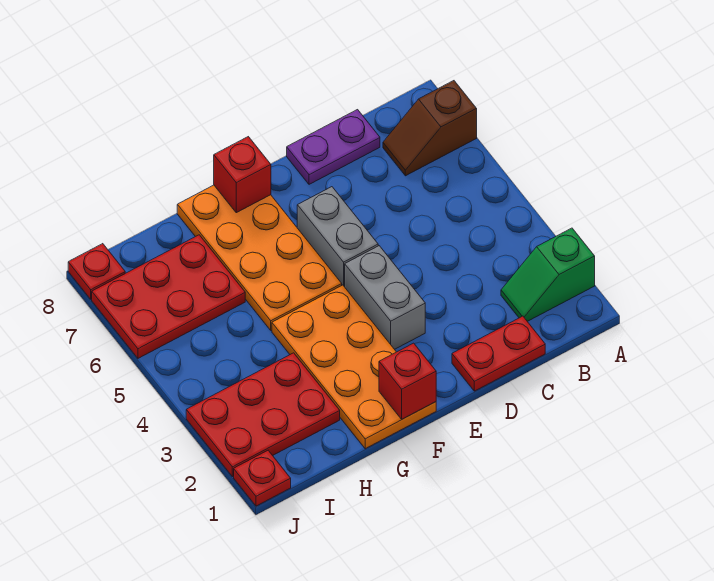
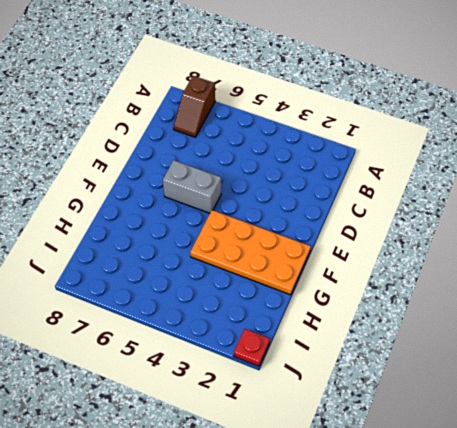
none -> green 1x2 slope [501,228,595,321]
none -> red 1x2 plate [452,316,545,391]
none -> purple 1x2 plate [287,110,380,184]

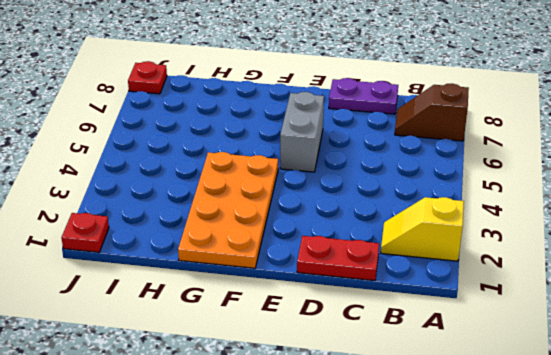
yellow 1x2 slope [381,197,464,261] -> green 1x2 slope [501,228,595,321]
none -> grey 1x2 brick [345,246,425,349]
none -> orange 2x4 plate [177,185,342,330]
none -> red 2x3 plate [186,353,340,477]

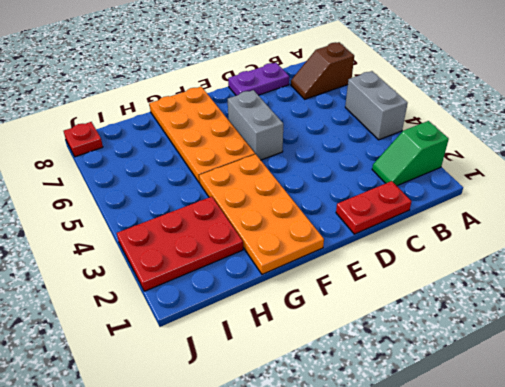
grey 1x2 brick [345,71,408,140] -> grey 1x2 brick moved to [345,246,425,349]
none -> red 2x3 plate [92,235,245,358]
none -> red 1x1 plate [234,451,291,506]
none -> red 1x1 brick [379,343,436,419]

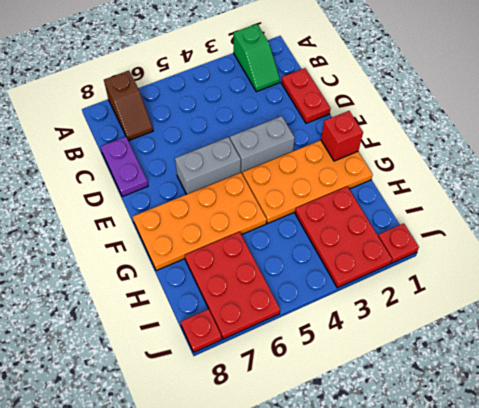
none -> red 1x1 brick [214,137,271,213]

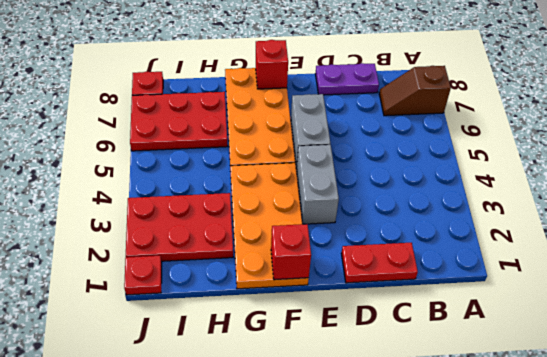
none -> green 1x2 slope [501,228,595,321]

